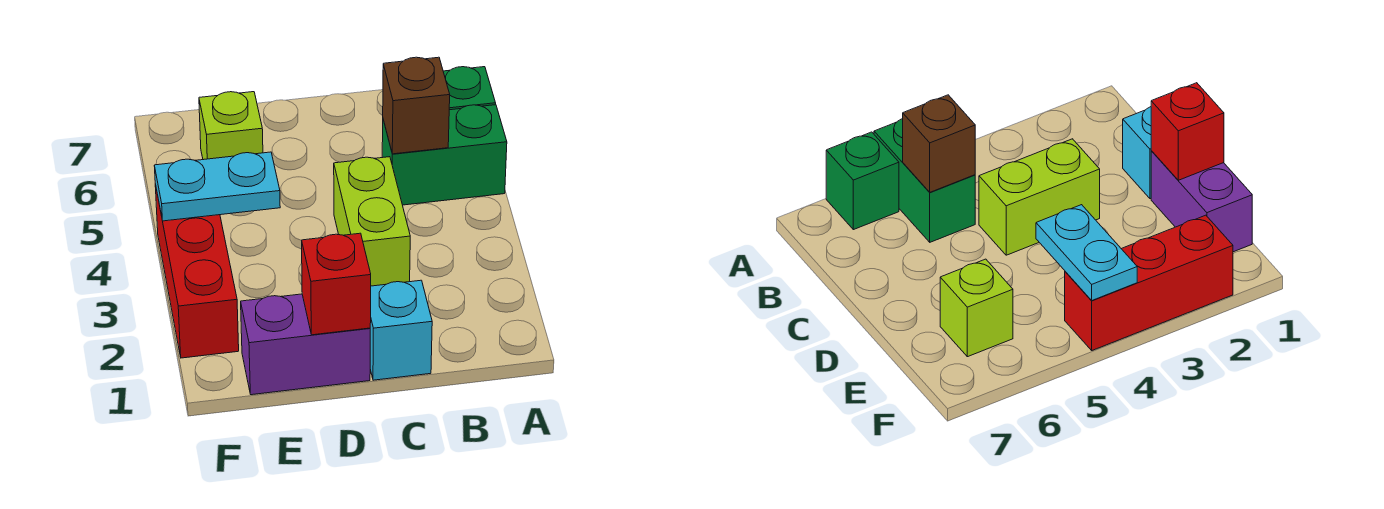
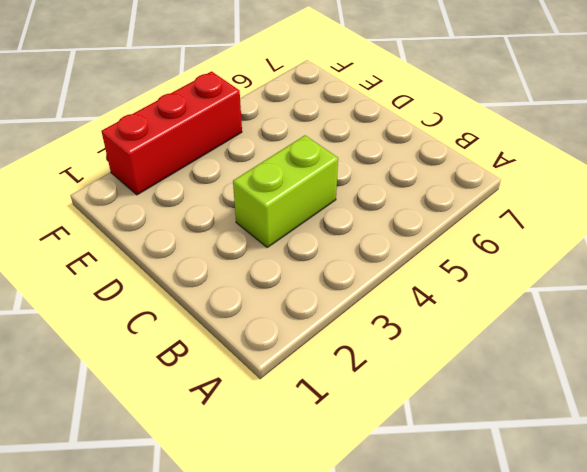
none -> green 1x2 brick [382,105,507,205]
none -> green 1x1 brick [443,67,496,110]

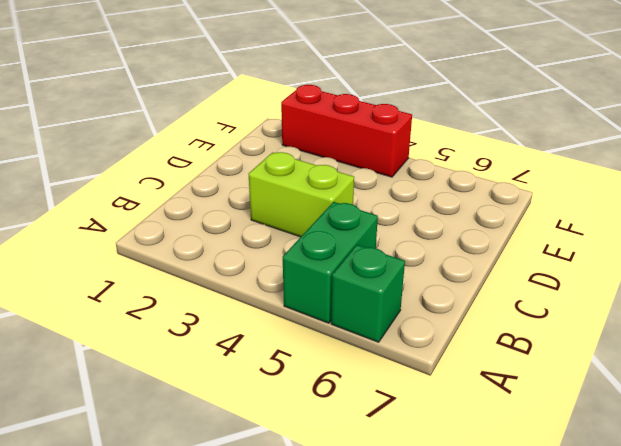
none -> cyan 1x1 brick [370,280,432,380]
none -> purple 1x2 brick [241,294,370,395]

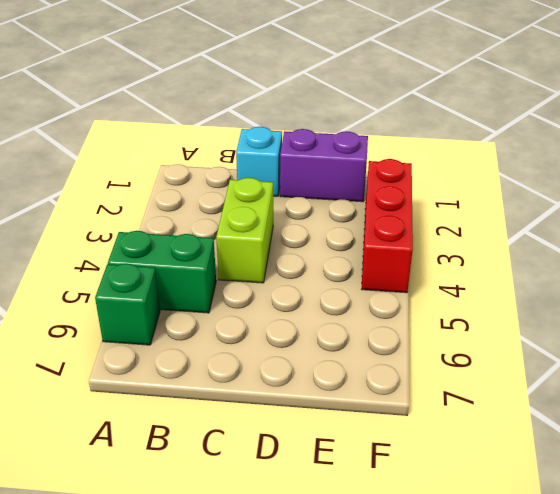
none -> lime 1x1 brick [199,92,263,160]
none -> brown 1x1 brick [383,57,450,154]

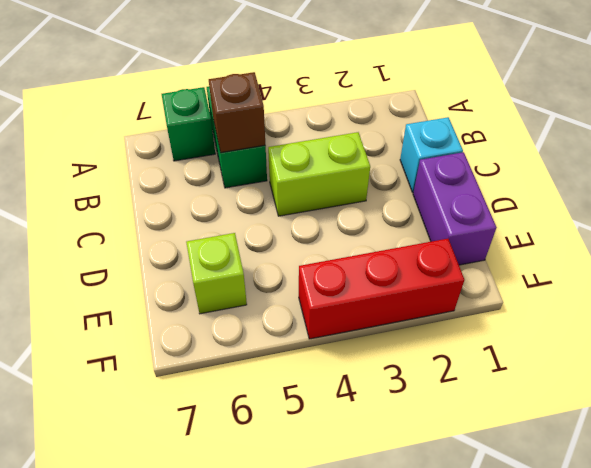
none -> red 1x1 brick [302,233,371,335]
none -> cyan 1x2 plate [154,152,280,221]

